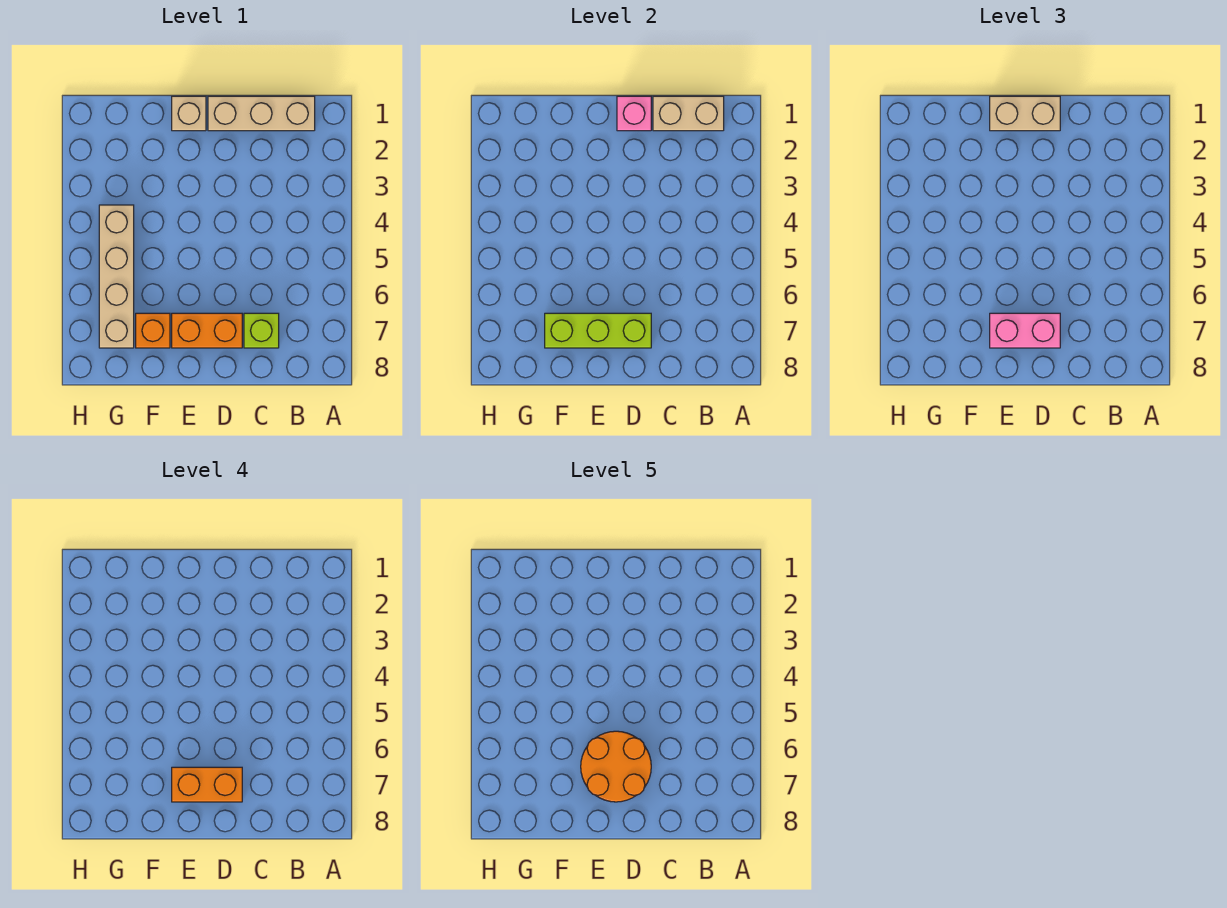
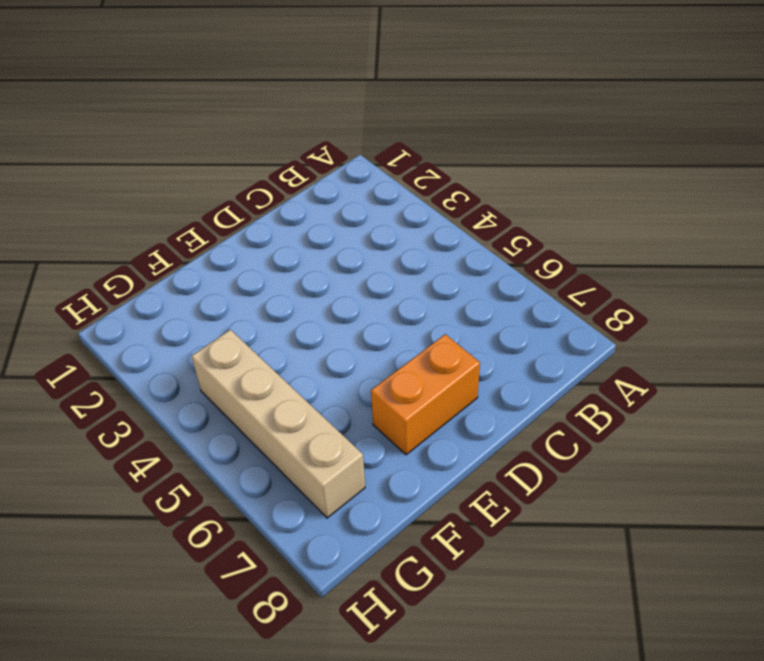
none -> tan 1x3 brick [208,96,315,131]
none -> lime 1x1 brick [244,313,279,348]
none -> tan 1x1 brick [172,96,206,131]

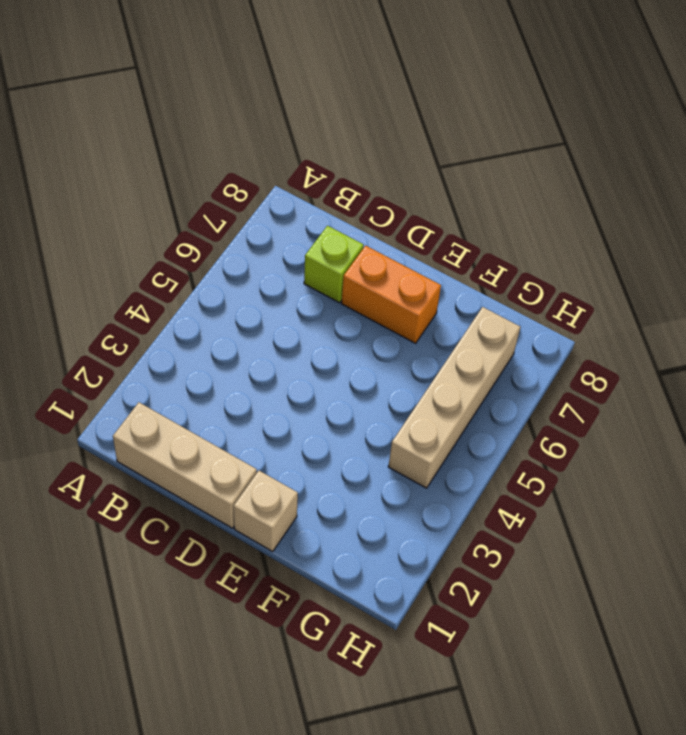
none -> orange 1x1 brick [136,313,170,348]
none -> tan 1x2 brick [653,96,724,131]
none -> pink 1x1 brick [617,96,651,131]

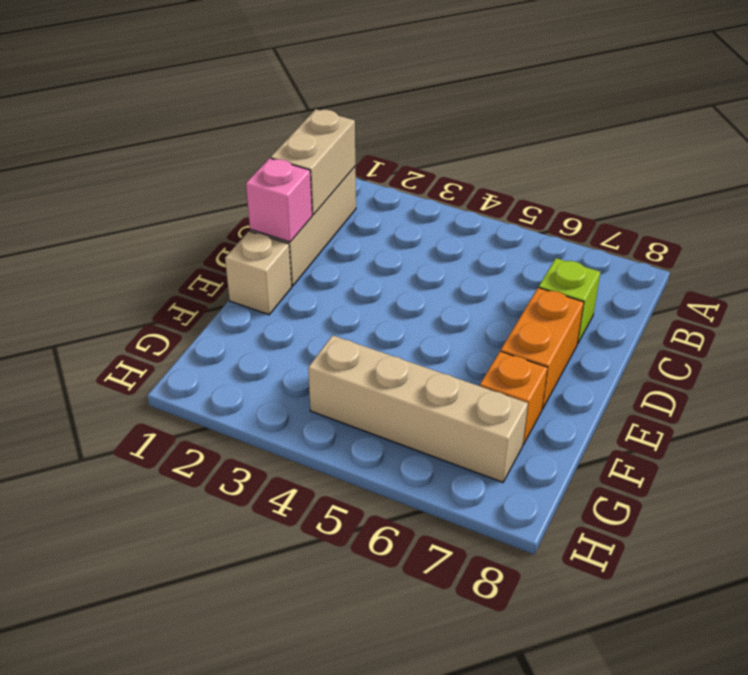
none -> lime 1x3 brick [545,313,651,348]
none -> tan 1x2 brick [990,96,1060,131]
none -> pink 1x2 brick [990,313,1060,348]

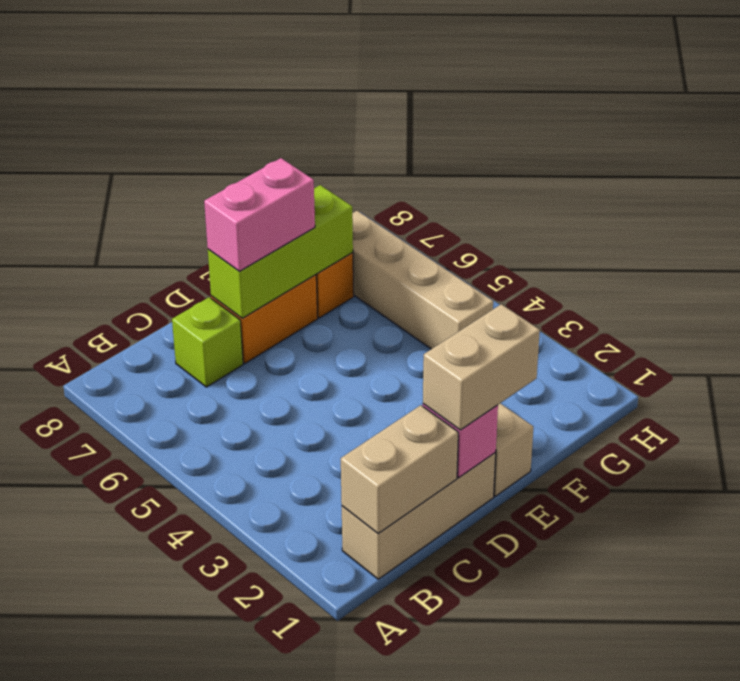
none -> orange 1x2 brick [172,767,242,802]
none -> orange 2x2 round brick [581,731,651,802]

